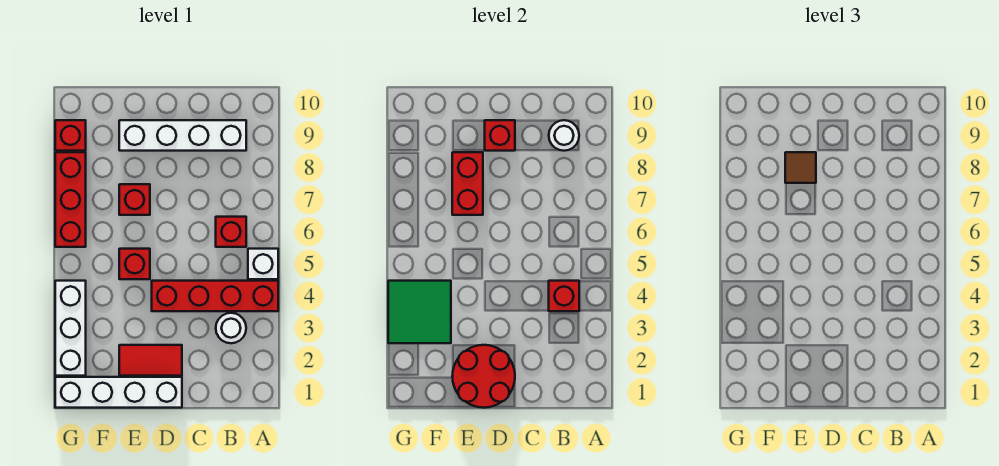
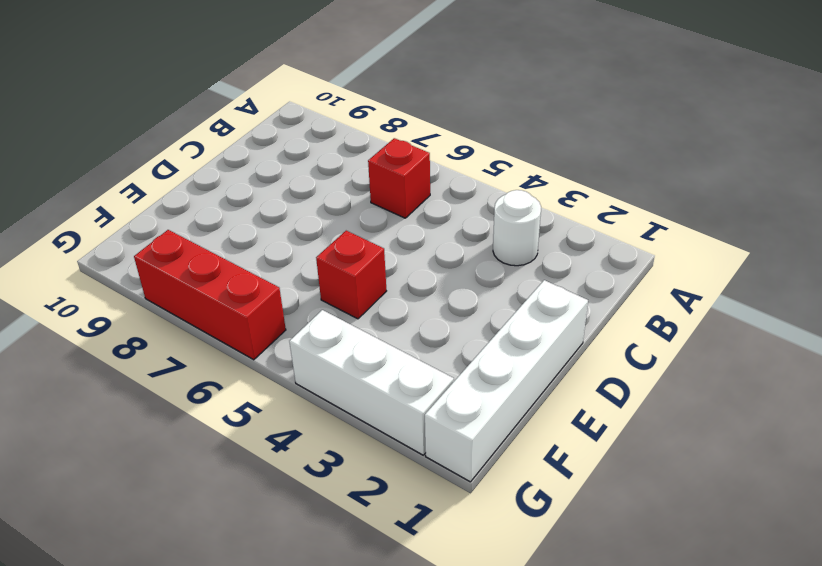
none -> red 1x4 brick [152,281,278,311]
none -> white 1x1 brick [248,249,278,279]
none -> white 1x4 brick [119,120,246,151]

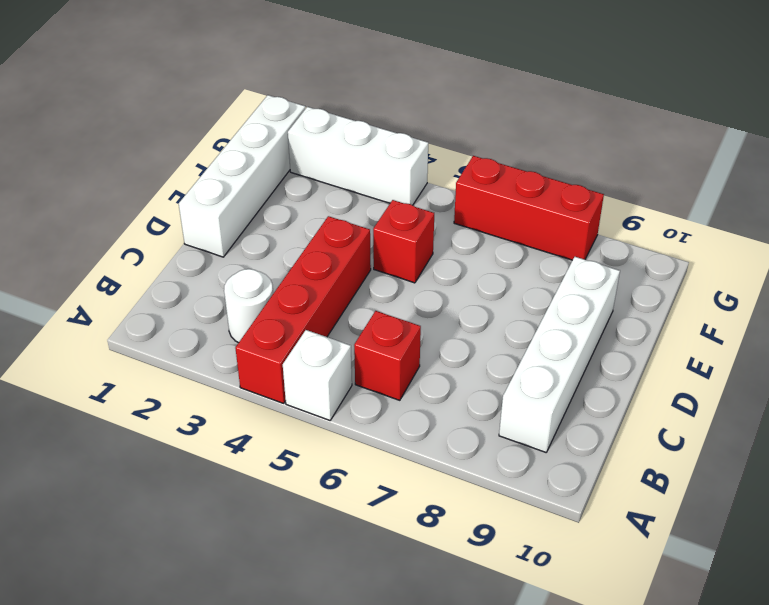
none -> red 1x2 tile [119,345,182,376]
none -> red 1x1 brick [119,184,150,215]
none -> red 1x1 brick [55,120,86,151]

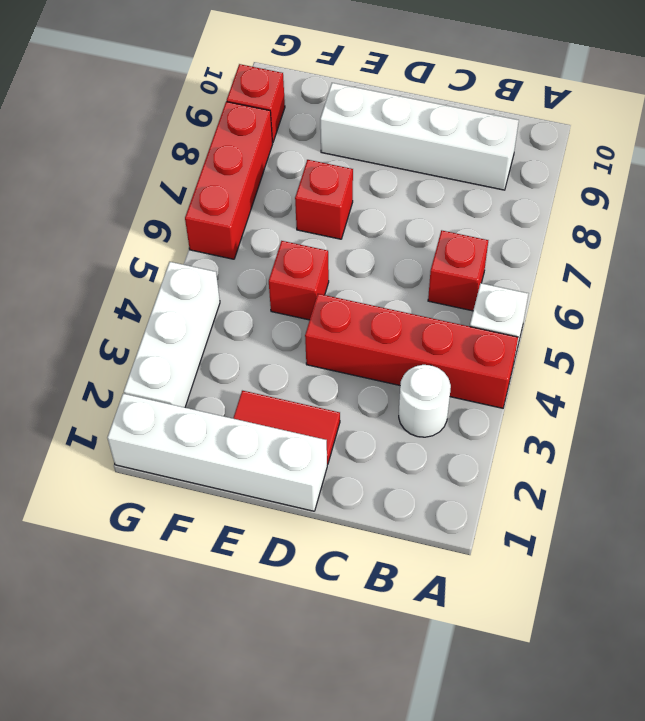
none -> red 1x1 brick [549,281,579,311]
none -> white 1x1 round brick [549,120,579,151]
none -> red 2x2 round brick [452,345,515,408]

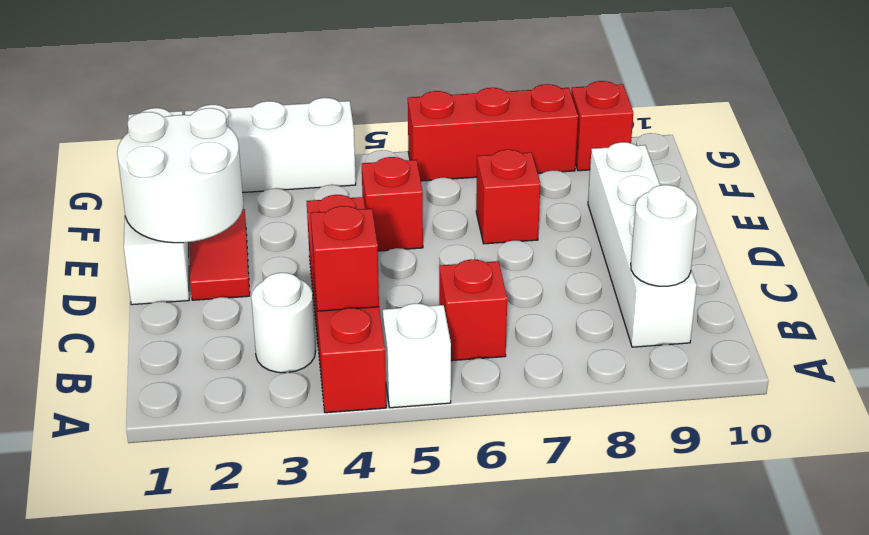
white 2x2 round brick [117,108,243,243] -> red 2x2 round brick [452,345,515,408]
none -> red 1x1 brick [485,120,515,151]
none -> red 1x2 brick [452,152,483,215]
none -> green 2x2 tile [388,281,451,343]

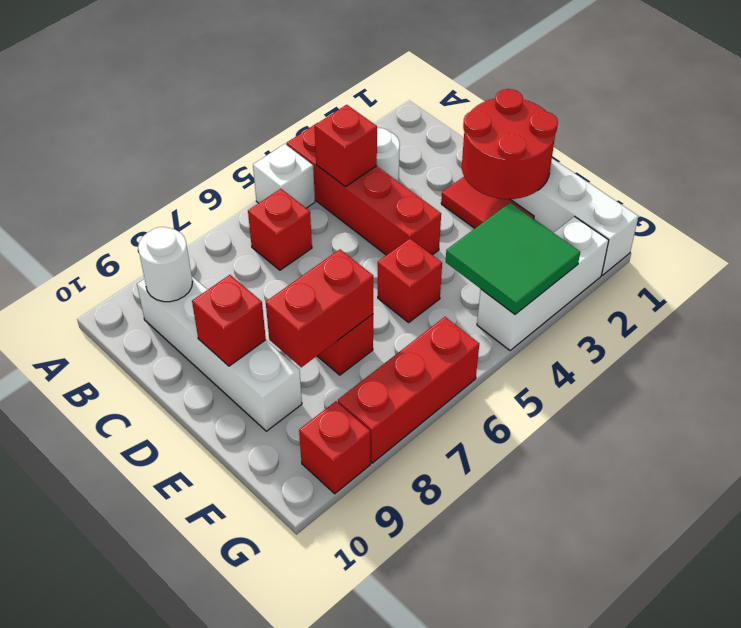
none -> brown 1x1 tile [785,152,816,183]

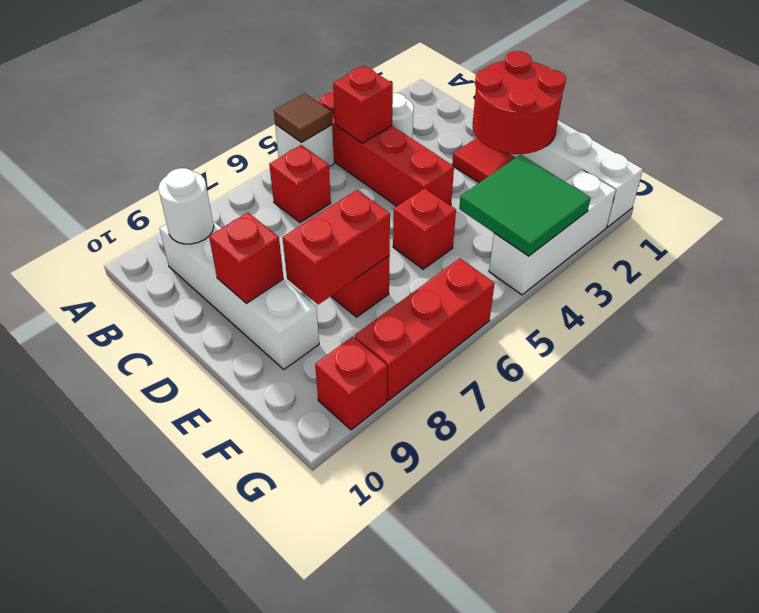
brown 1x1 tile [274,93,332,142] -> brown 1x1 tile moved to [785,152,816,183]

